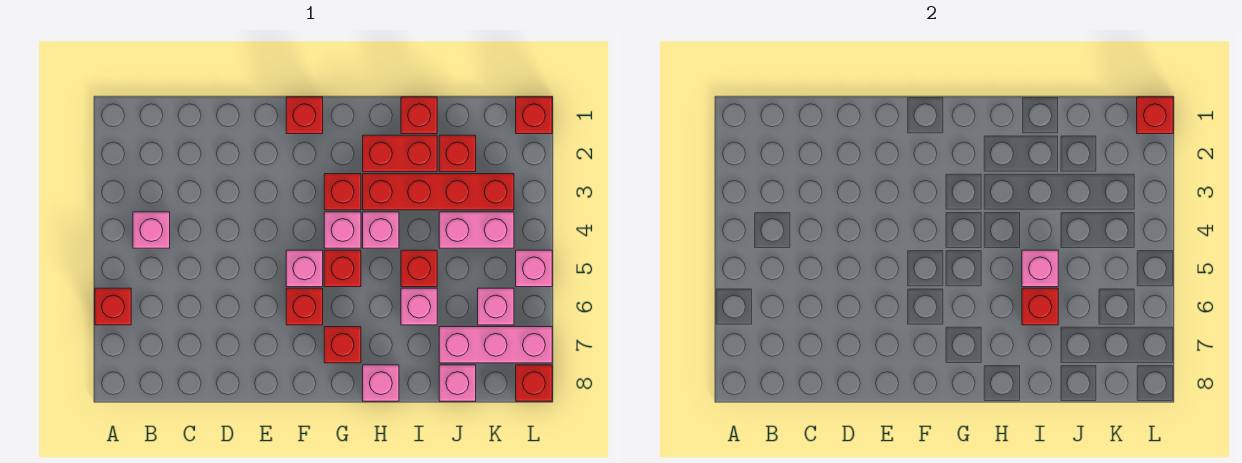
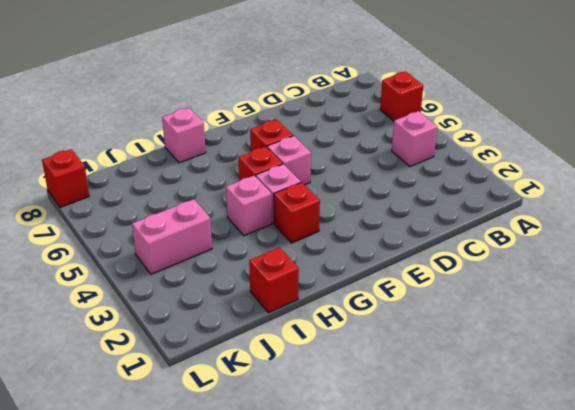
none -> red 1x1 brick [286,97,323,134]
none -> red 1x1 brick [324,327,361,363]
none -> red 1x2 brick [363,135,437,172]

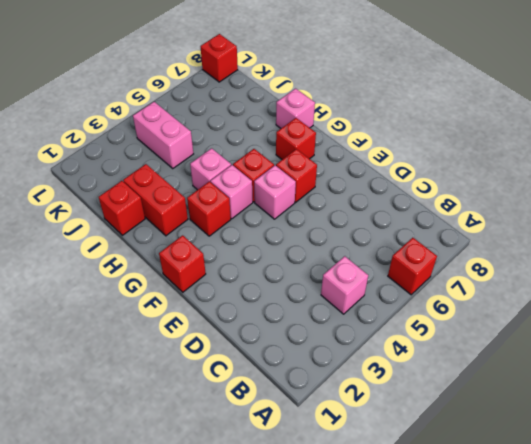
none -> red 1x4 brick [363,174,514,210]
none -> red 1x1 brick [401,250,437,287]
none -> pink 1x1 brick [401,288,437,325]

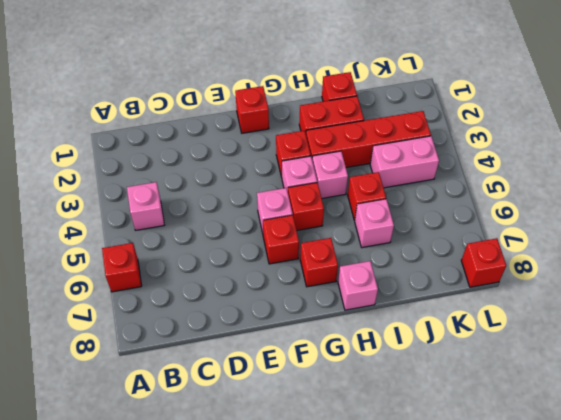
none -> red 1x1 brick [439,135,476,172]
none -> pink 1x3 brick [439,327,552,363]
none -> pink 1x1 brick [439,365,476,401]

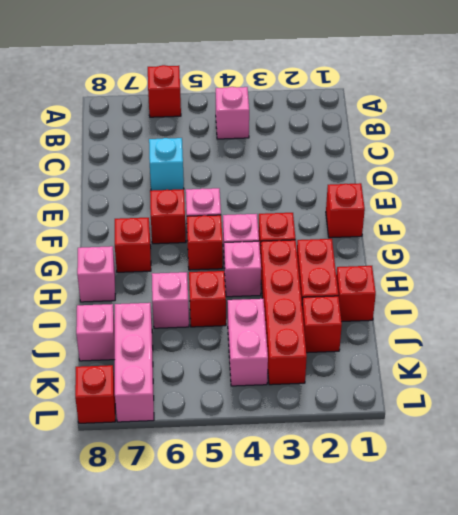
cyan 1x1 brick [149,138,184,191] -> none
none -> pink 1x1 brick [478,288,514,325]
none -> red 1x1 brick [516,97,552,134]
none -> pink 1x1 brick [516,250,552,287]

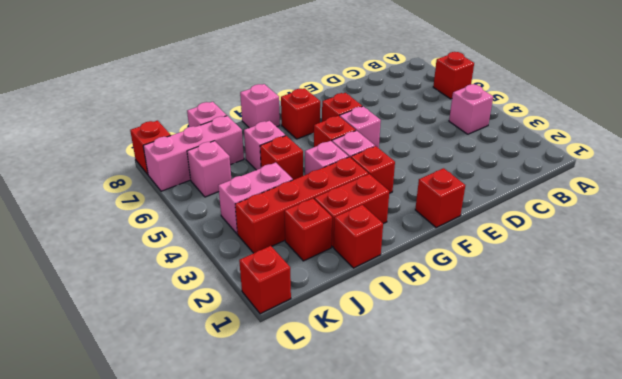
none -> pink 1x1 brick [516,250,552,287]
none -> pink 1x1 brick [1022,250,1058,287]
none -> red 1x1 brick [1022,288,1058,325]

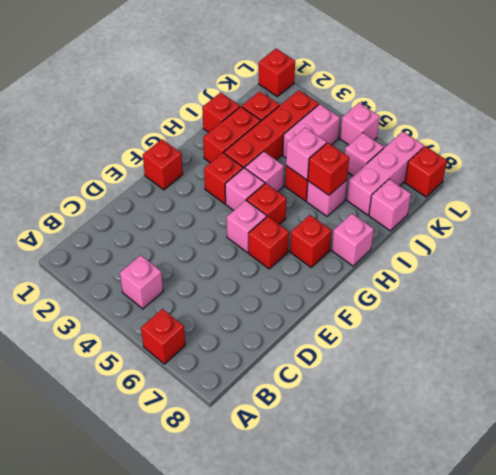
none -> red 1x1 brick [1137,97,1173,134]

